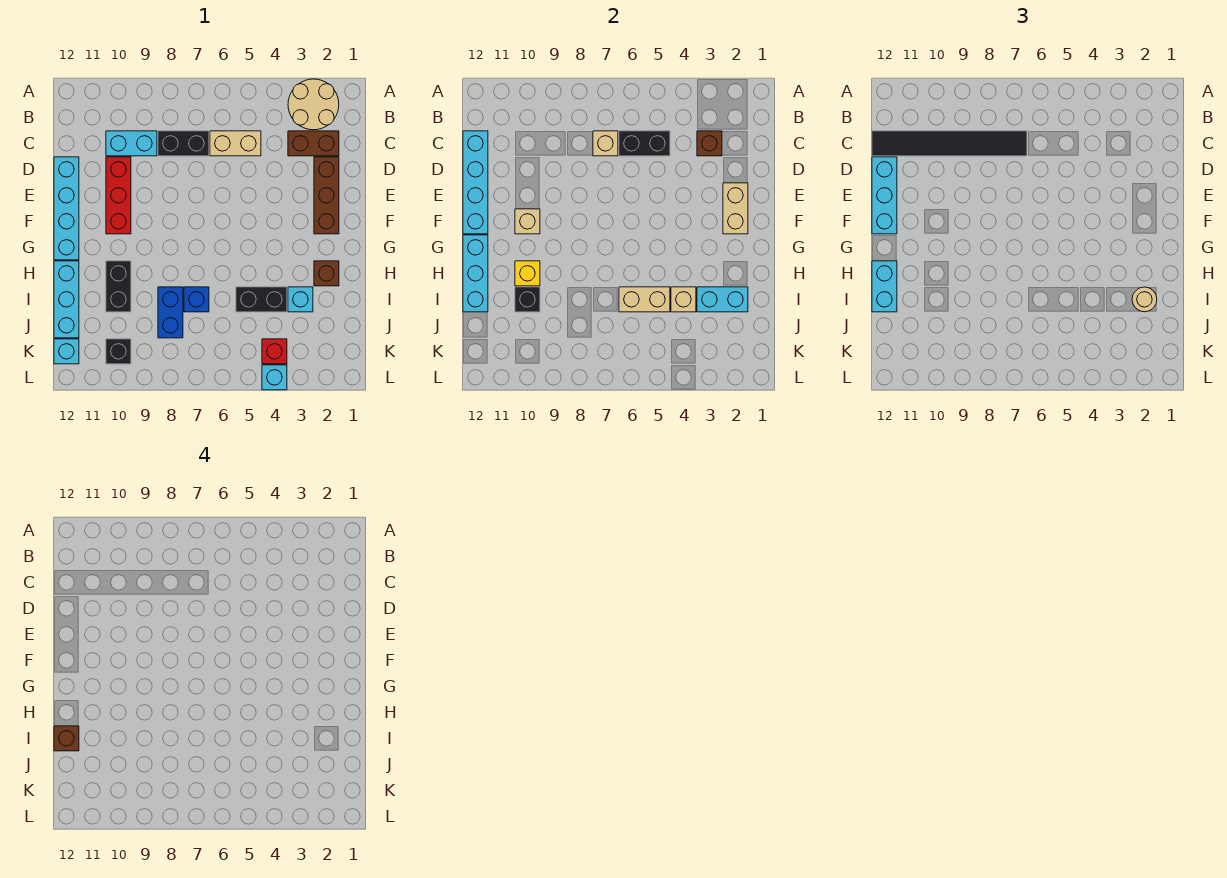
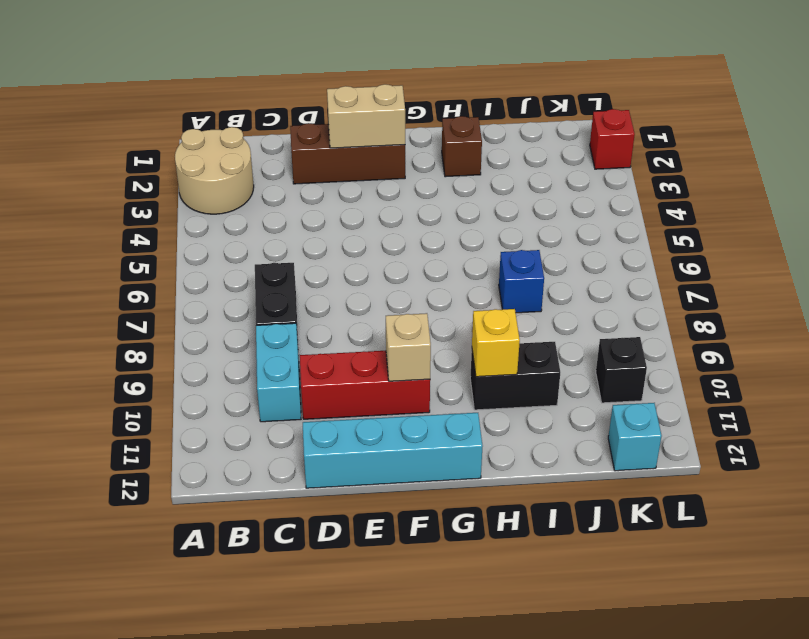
red 1x1 brick [590,109,635,169] -> red 1x1 brick moved to [262,339,287,364]
none -> brown 1x2 brick [288,131,339,156]
none -> tan 1x2 brick [210,131,261,156]
none -> cyan 1x3 brick [54,261,79,338]
none -> cyan 1x1 brick [288,287,313,312]

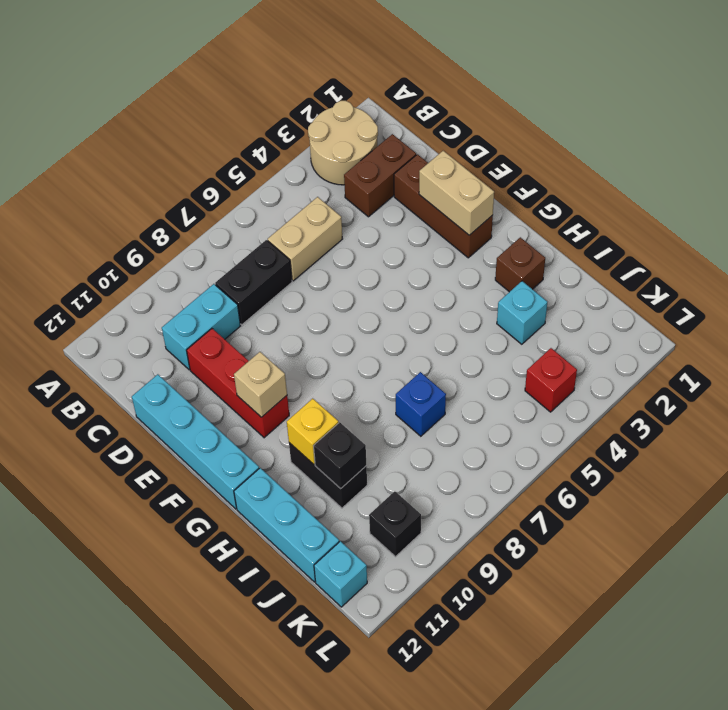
none -> black 1x2 brick [236,287,287,312]
none -> blue 1x2 brick [158,287,183,338]
none -> cyan 1x1 brick [262,365,287,390]
none -> brown 1x1 brick [697,131,722,156]

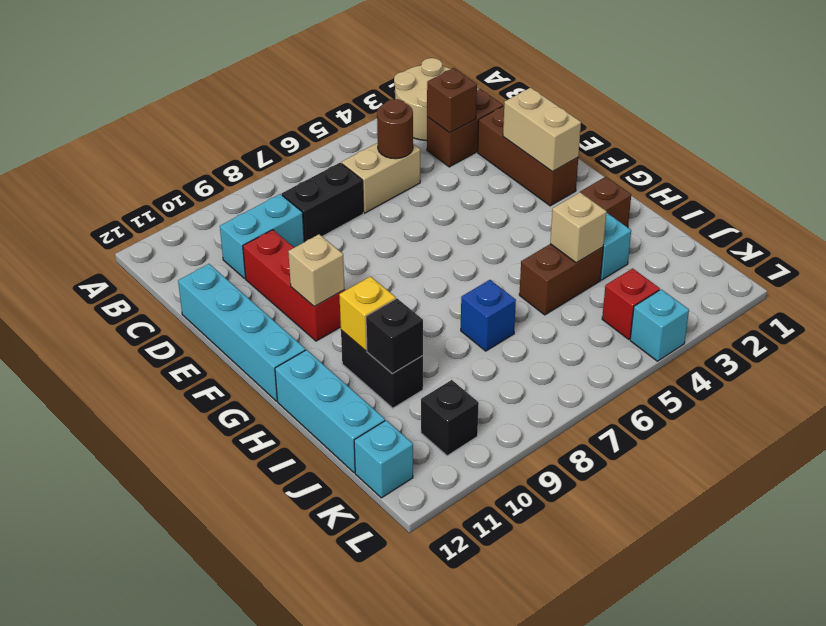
brown 1x1 round brick [377,99,413,159] -> black 1x2 brick [619,131,670,156]
brown 1x2 brick [519,244,603,315] -> black 1x2 brick [236,287,287,312]
none -> blue 1x2 brick [158,287,183,338]
none -> tan 1x1 brick [593,131,618,156]
none -> cyan 1x4 brick [463,131,488,234]
none -> cyan 1x3 brick [463,235,488,312]

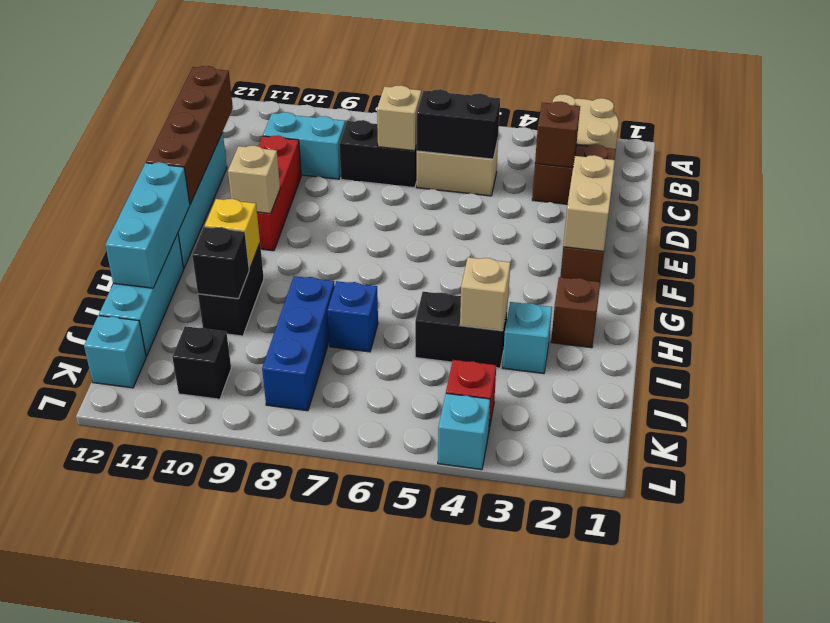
brown 1x4 brick [146,66,233,204] -> cyan 1x4 brick [463,131,488,234]
blue 1x3 brick [262,276,335,411] -> blue 1x2 brick [158,287,183,338]
none -> cyan 1x2 brick [697,287,748,312]
none -> tan 1x2 brick [619,287,670,312]
none -> black 1x6 tile [872,131,1027,156]
none -> cyan 1x3 brick [872,157,897,234]

